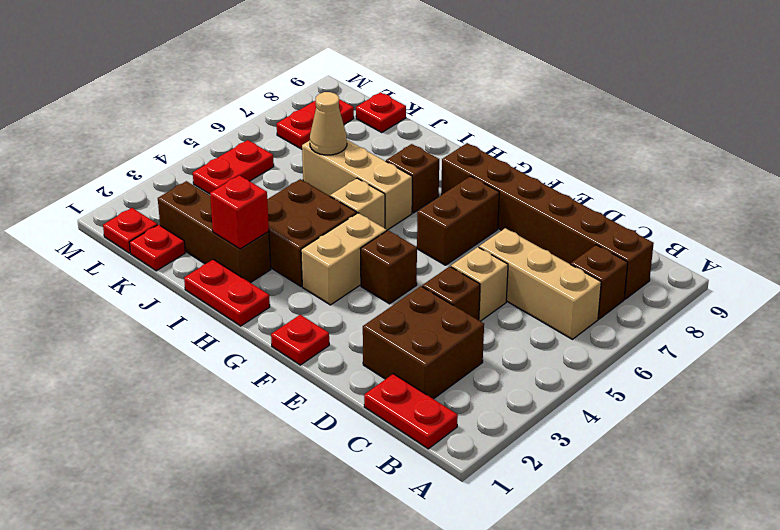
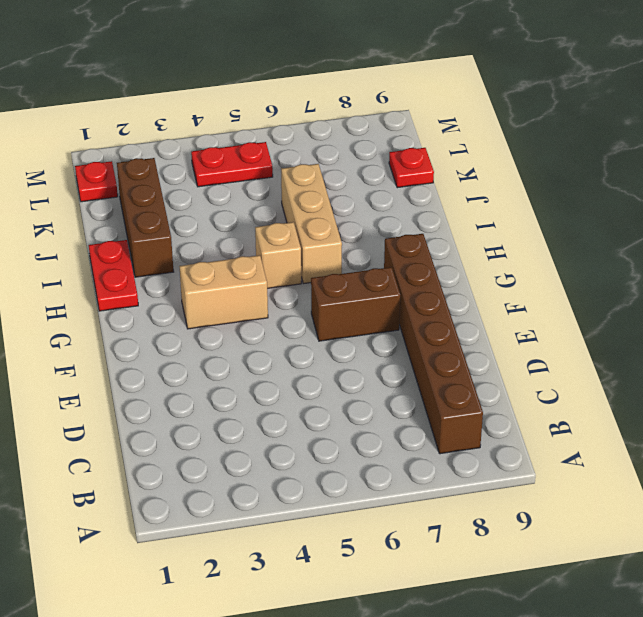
none -> red 1x2 plate [364,374,458,449]
none -> tan 1x3 brick [479,228,601,339]
none -> brown 1x1 brick [571,245,628,319]

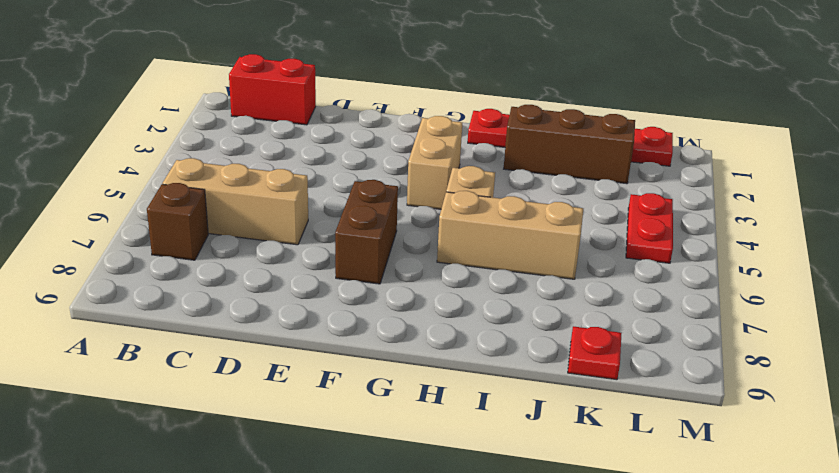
red 1x2 brick [229,54,316,125] -> red 1x2 plate [364,374,458,449]
none -> brown 1x6 brick [441,143,654,299]
none -> brown 2x2 brick [363,286,484,399]
none -> brown 1x1 brick [422,266,480,320]

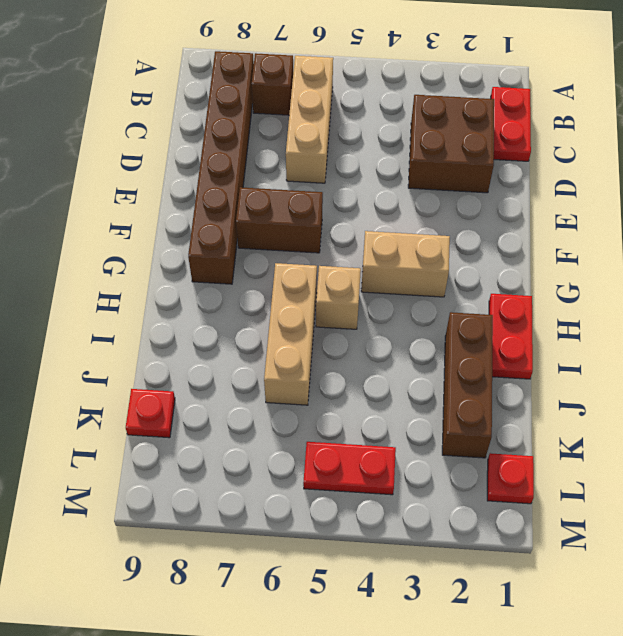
none -> brown 1x1 brick [422,266,480,320]
none -> tan 1x1 brick [451,247,508,321]
none -> red 1x1 plate [271,315,329,365]

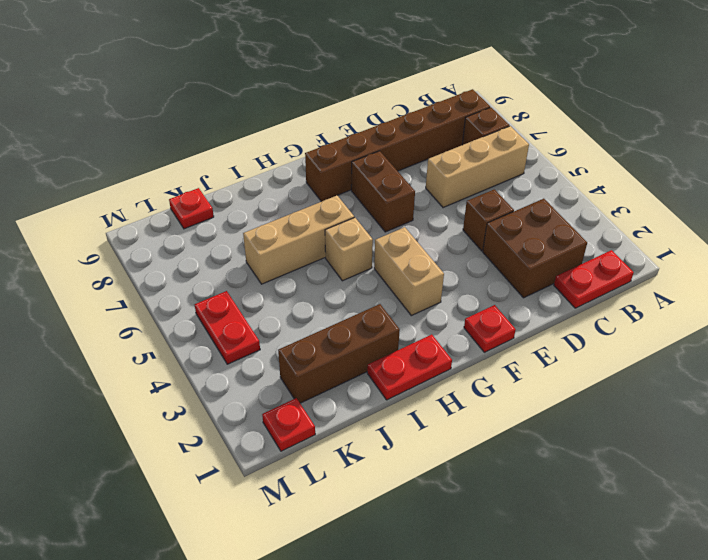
none -> tan 1x1 brick [451,247,508,321]
none -> brown 1x1 brick [360,230,417,304]
none -> brown 2x2 brick [267,179,357,286]

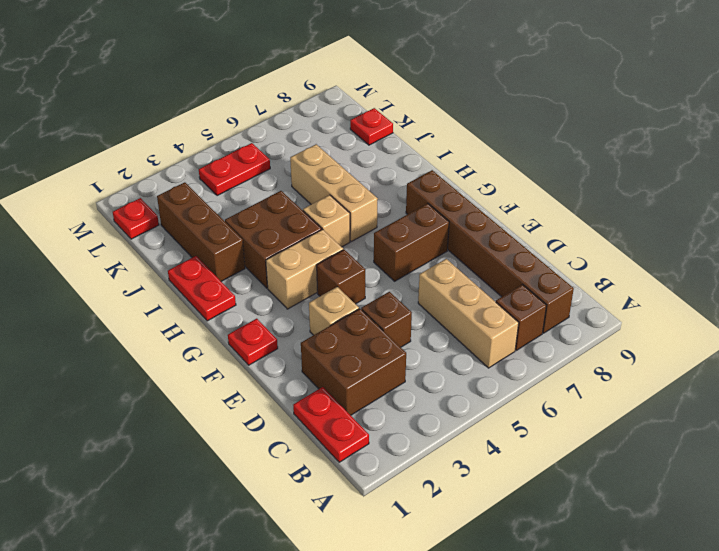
tan 1x1 brick [309,287,359,335] -> tan 1x1 brick moved to [451,247,508,321]
none -> brown 1x1 brick [386,144,439,213]
none -> red 1x1 plate [129,225,185,271]
none -> red 1x2 plate [277,99,354,149]

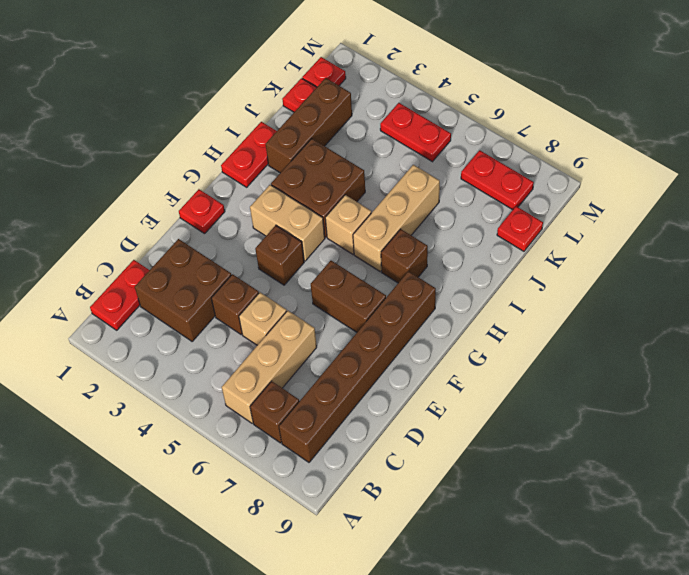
none -> red 1x1 brick [210,175,269,249]
none -> tan 1x1 cone [310,92,347,155]

